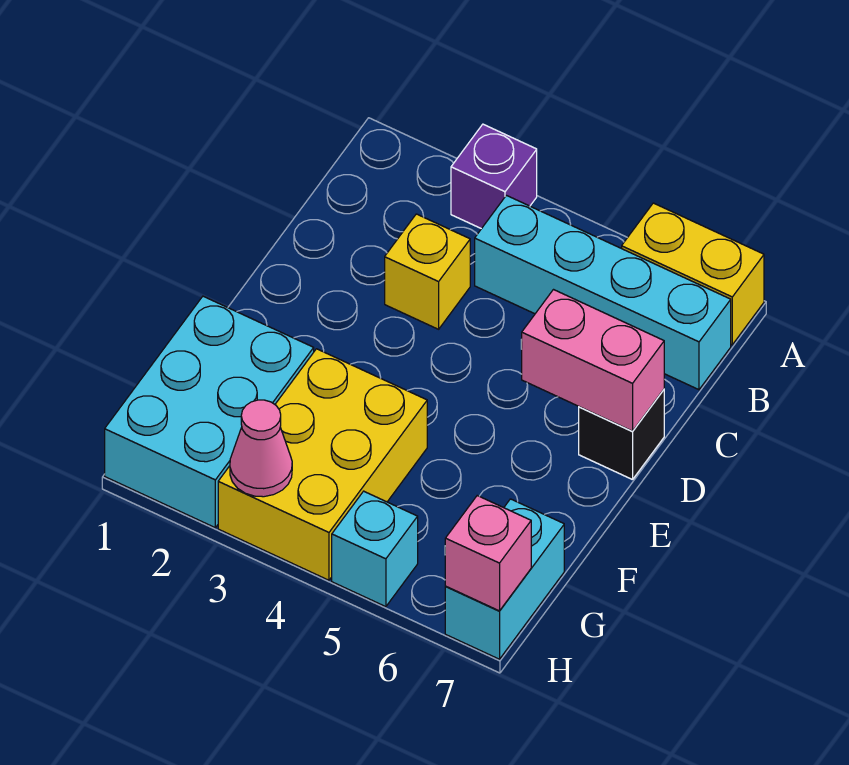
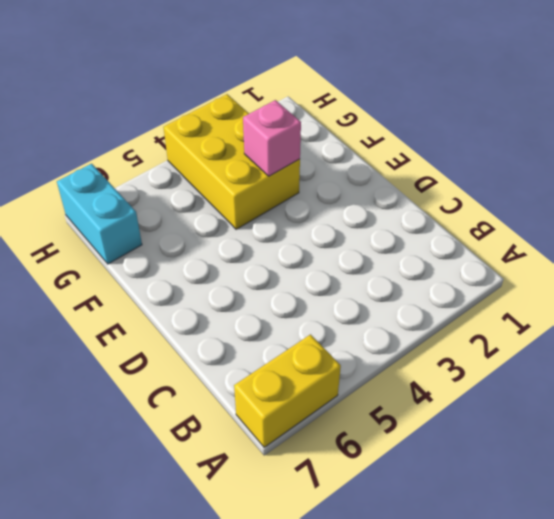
pink 1x1 brick [243,100,301,176] -> pink 1x1 brick moved to [445,496,531,611]
none -> purple 1x1 brick [451,124,537,229]
none -> cyan 1x4 brick [475,195,731,390]
none -> yellow 1x1 brick [385,214,470,329]

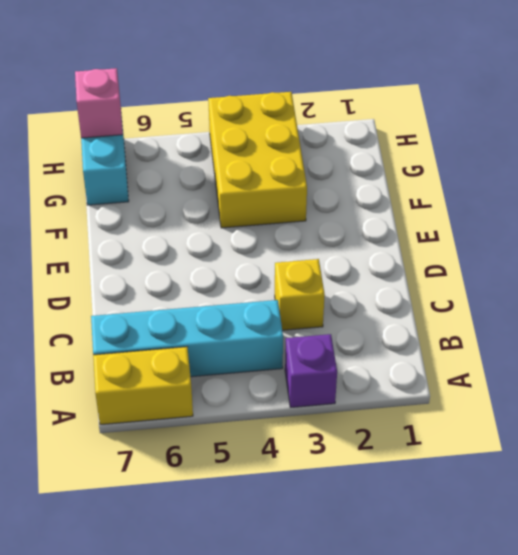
none -> black 1x1 brick [579,390,664,480]
none -> cyan 2x3 brick [105,296,314,528]
none -> cyan 1x1 brick [332,491,418,607]

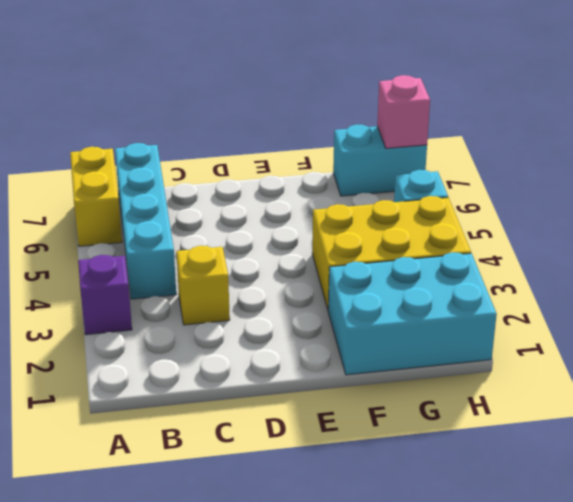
none -> black 1x1 brick [579,390,664,480]
none -> pink 1x2 brick [522,290,664,431]
none -> pink 1x1 cone [230,400,292,497]

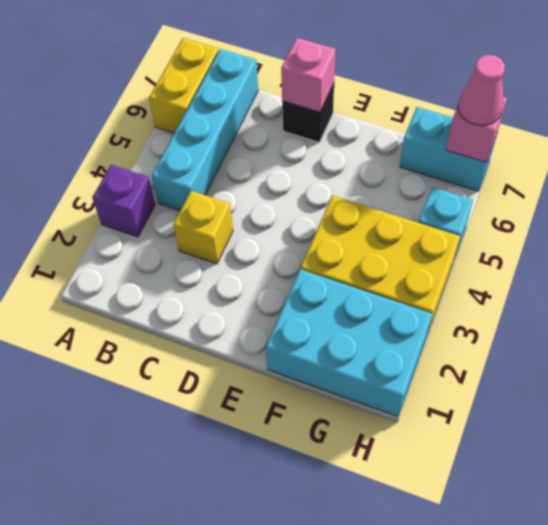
pink 1x1 brick [281,38,336,112] -> pink 1x2 brick [522,290,664,431]
pink 1x1 cone [458,55,505,126] -> pink 1x1 cone moved to [230,400,292,497]

